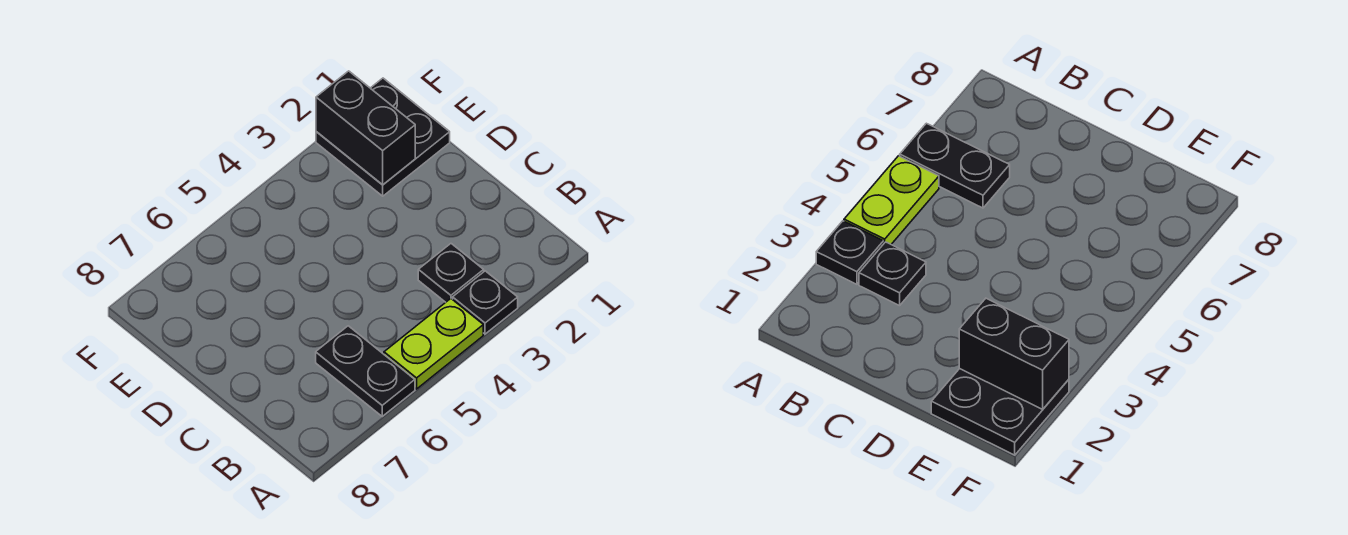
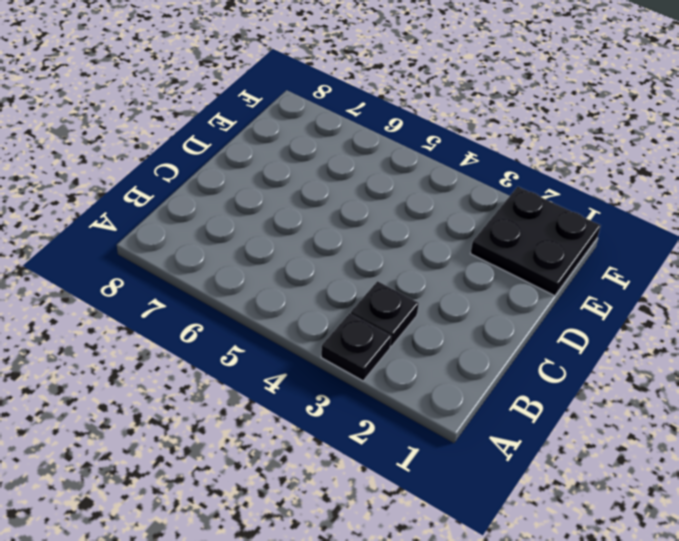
none -> lime 1x2 plate [384,299,483,389]
none -> black 1x2 plate [316,326,415,416]

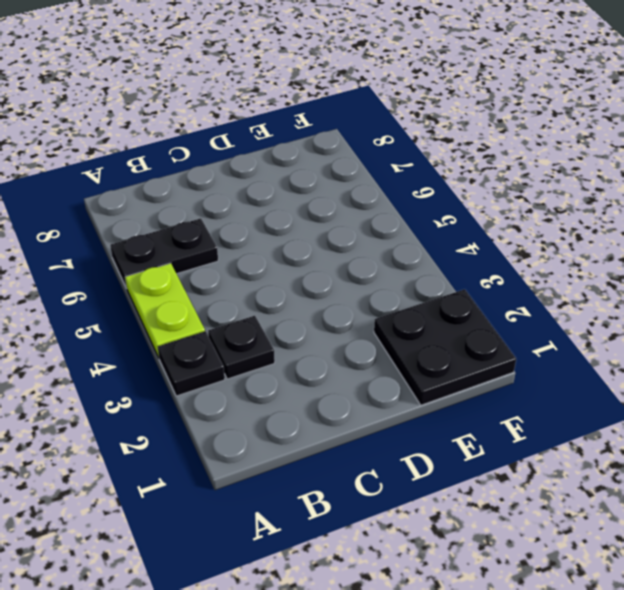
none -> black 1x2 brick [316,71,415,185]

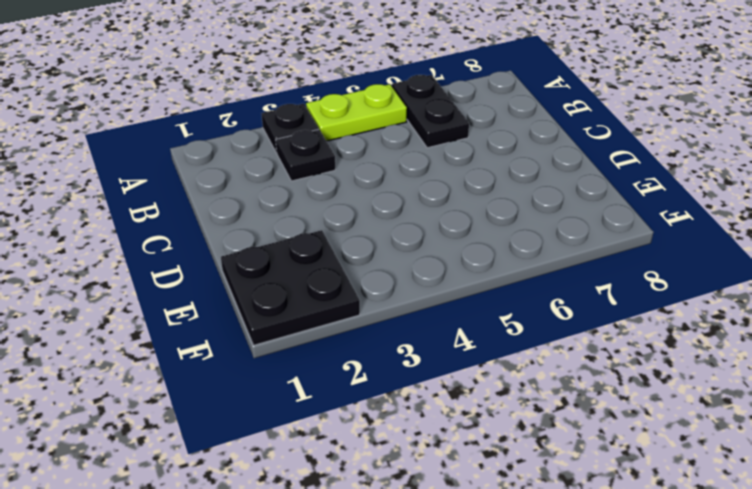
none -> black 1x2 brick [316,71,415,185]

